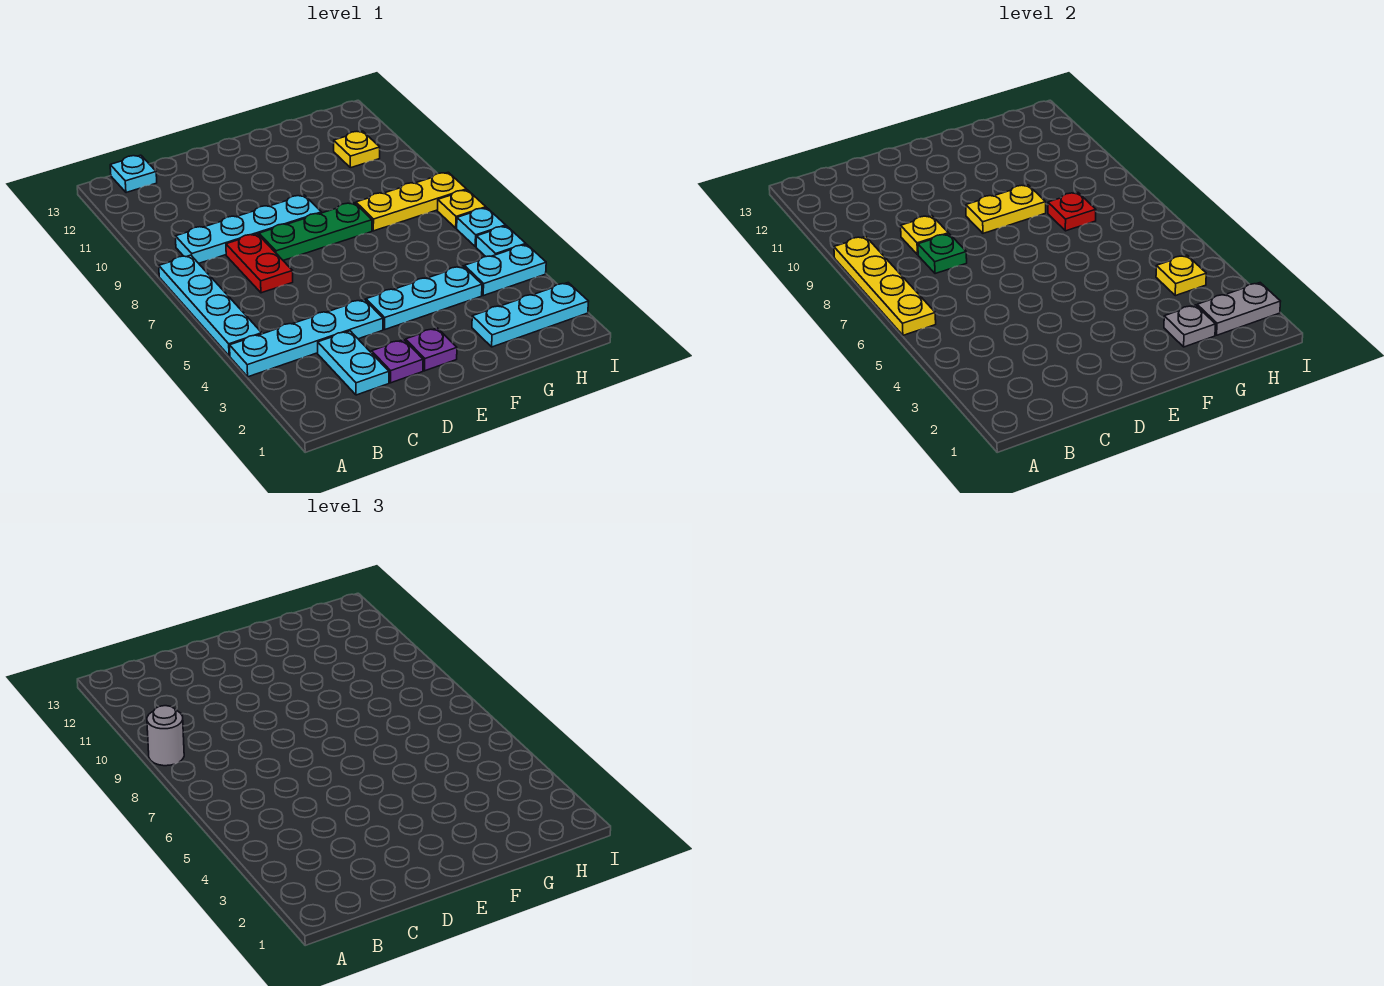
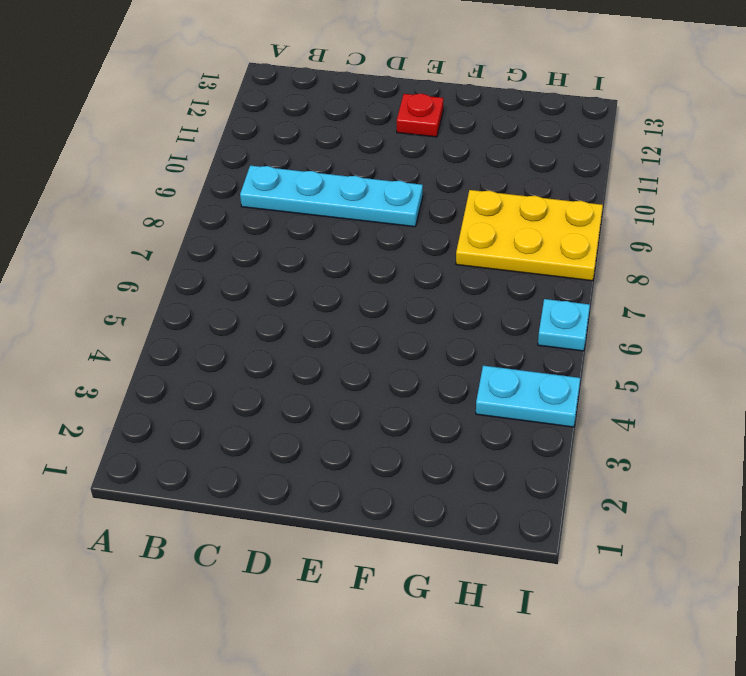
red 1x1 plate [397,94,444,137] -> red 1x1 plate moved to [1048,193,1096,231]
yellow 2x3 plate [456,190,603,281] -> yellow 1x3 plate [356,172,466,231]
none -> cyan 1x4 plate [230,299,383,377]
none -> cyan 1x4 plate [159,255,262,356]
none -> cyan 1x1 plate [110,155,157,193]

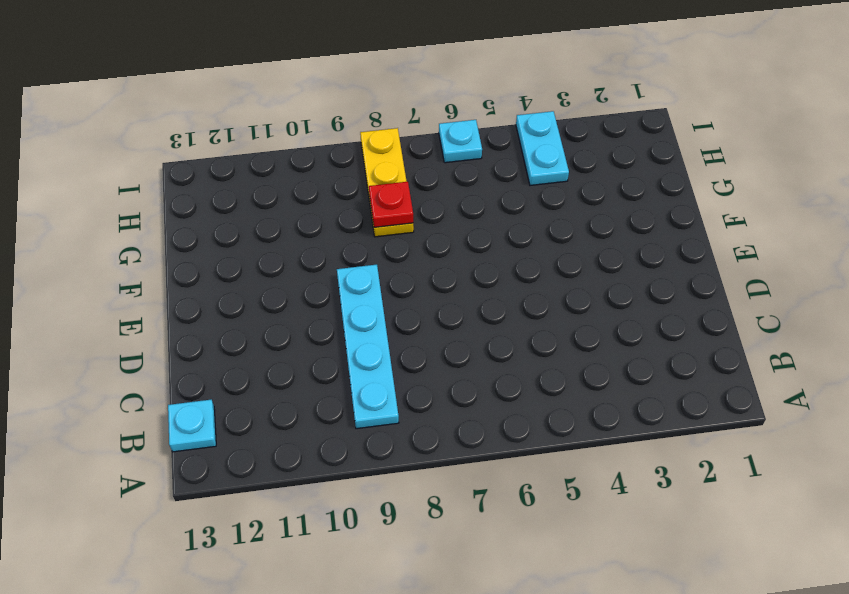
none -> cyan 1x4 plate [230,299,383,377]
none -> cyan 1x4 plate [159,255,262,356]
none -> cyan 1x2 plate [318,331,389,395]

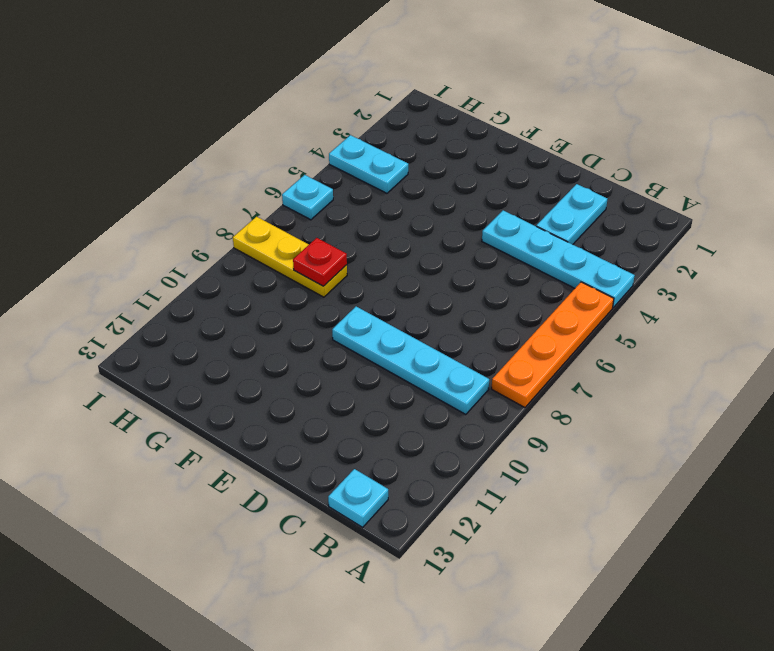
orange 1x4 plate [492,282,614,407] -> cyan 1x4 plate [159,255,262,356]
none -> red 1x2 plate [226,234,293,293]
none -> purple 1x1 plate [372,340,423,383]
none -> green 1x3 plate [259,203,372,260]

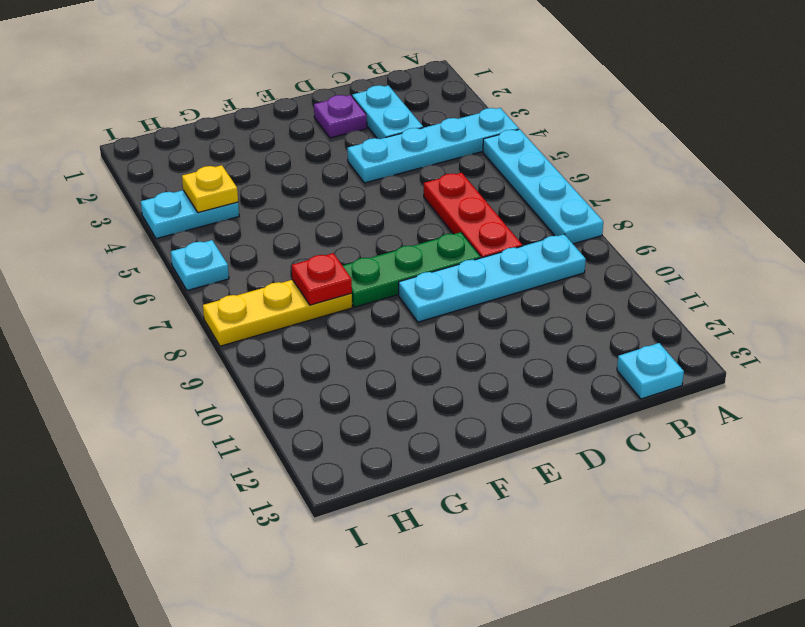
red 1x3 plate [424,173,522,258] -> red 1x2 plate [226,234,293,293]
none -> purple 1x1 plate [405,328,457,371]
none -> cyan 1x3 plate [366,266,482,329]
none -> cyan 1x3 plate [472,283,589,347]

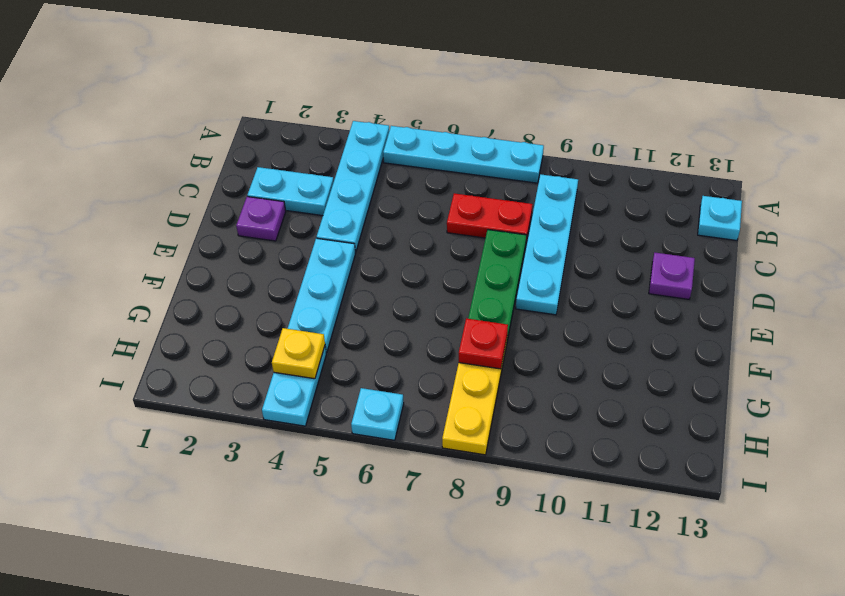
purple 1x1 plate [649,253,695,299] -> purple 1x1 plate moved to [405,328,457,371]
none -> cyan 1x3 plate [472,283,589,347]
none -> yellow 1x1 plate [334,131,380,168]
none -> cyan 1x1 plate [476,226,526,257]

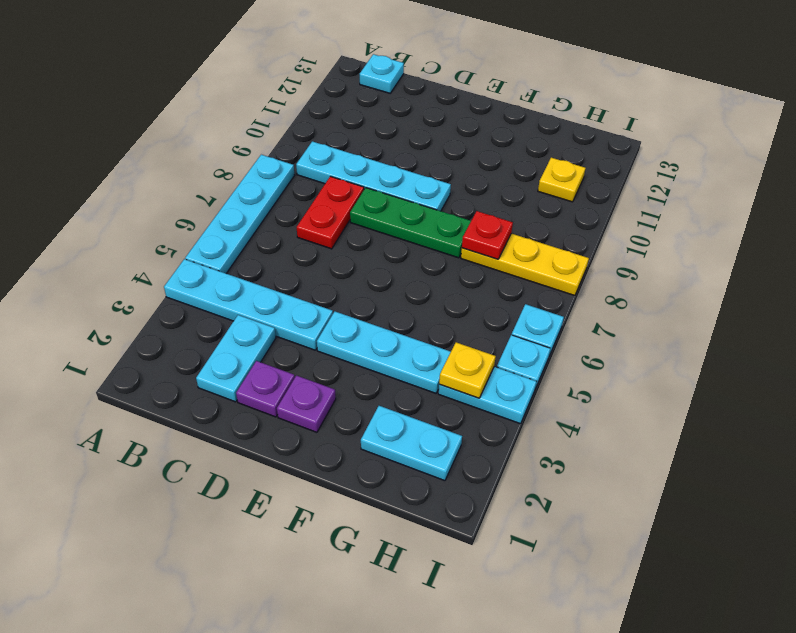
cyan 1x2 plate [361,406,462,481] -> cyan 1x3 plate [472,283,589,347]
none -> yellow 1x1 plate [438,190,486,228]
none -> yellow 1x4 plate [834,237,936,335]
none -> green 1x1 plate [918,234,967,274]

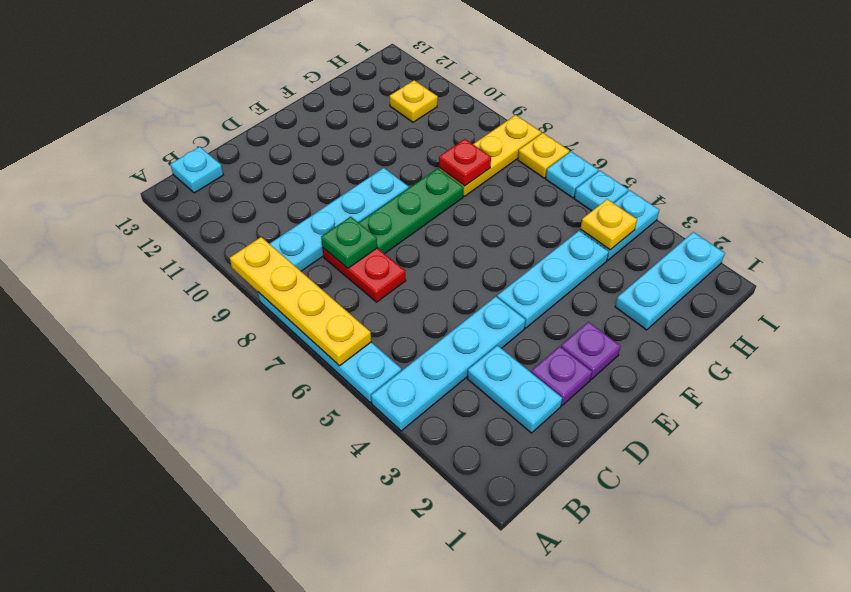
none -> yellow 1x1 plate [901,216,949,255]
none -> yellow 1x2 plate [966,185,1046,233]
none -> grey 1x1 plate [1164,305,1216,347]

